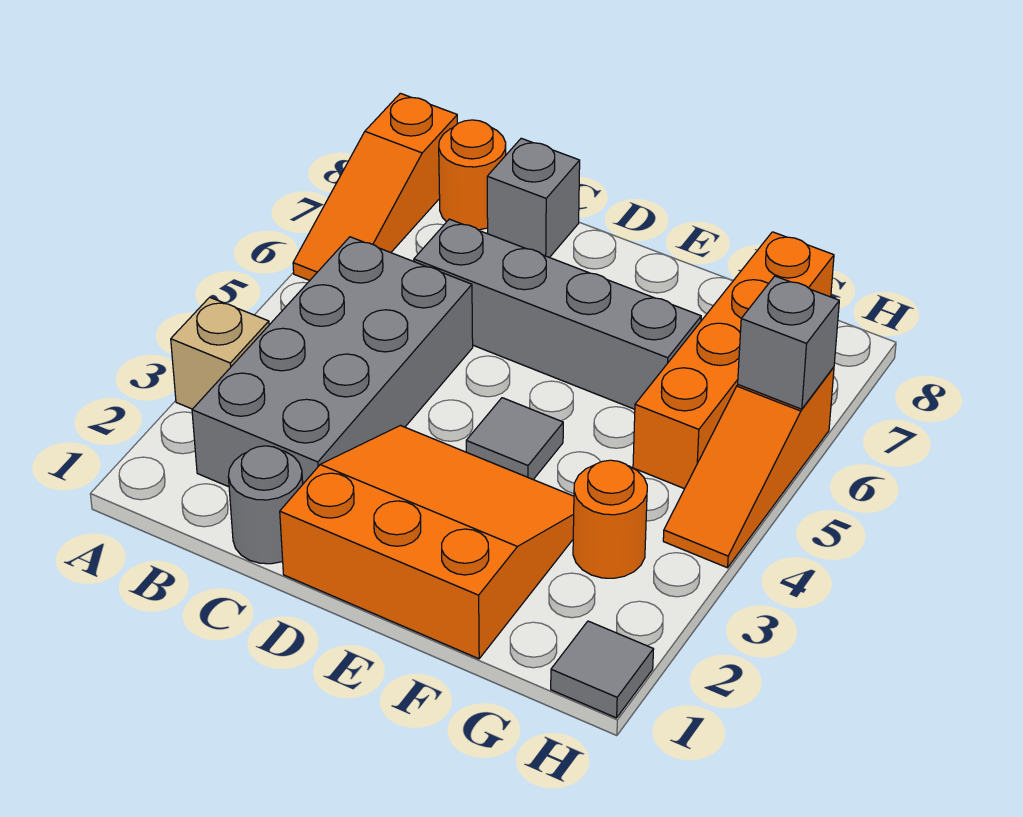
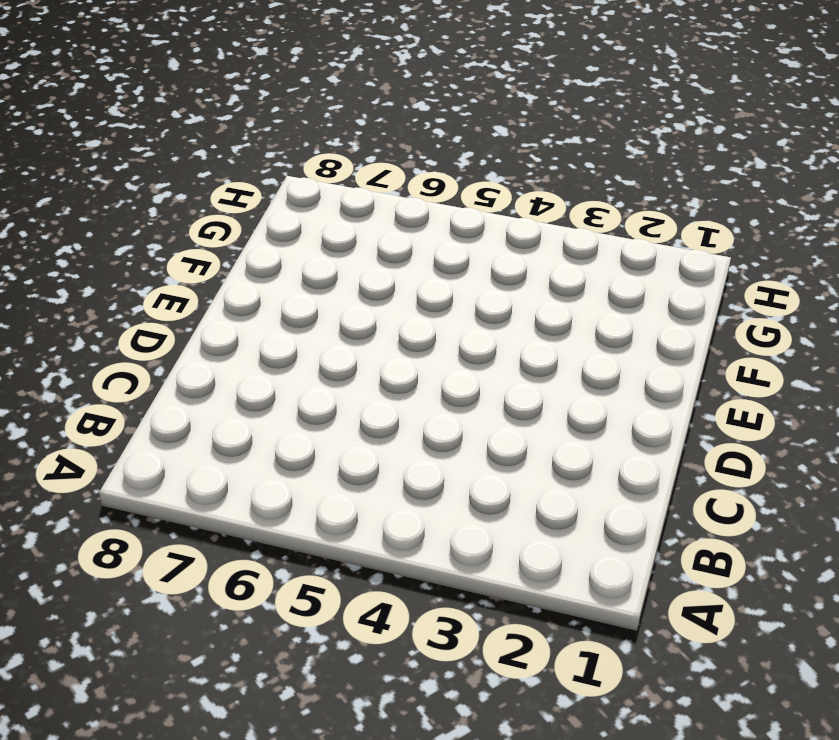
none -> tan 1x1 brick [171,297,269,409]
none -> orange 1x3 slope [293,93,457,280]
none -> grey 2x4 brick [192,237,473,487]

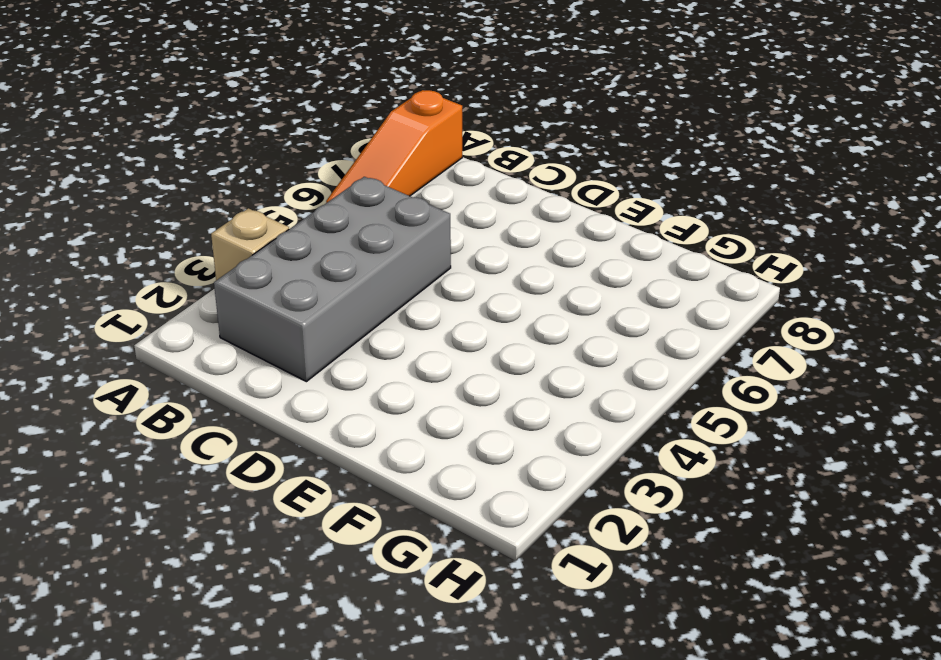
none -> orange 1x1 round brick [439,120,506,230]
none -> grey 1x1 round brick [228,446,303,564]
none -> grey 1x4 brick [414,219,701,409]

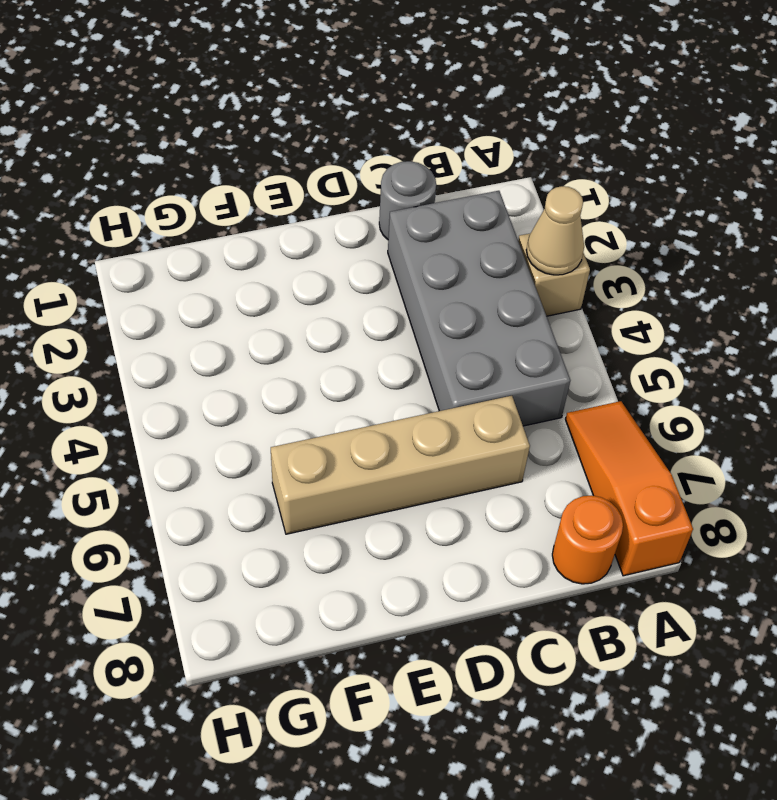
tan 1x1 cone [526,186,584,275] -> none
tan 1x4 brick [271,396,530,534] -> grey 1x4 brick [414,219,701,409]
none -> grey 1x1 brick [487,138,580,258]
none -> orange 3x3 slope [280,426,574,659]
none -> grey 1x1 tile [466,398,563,479]

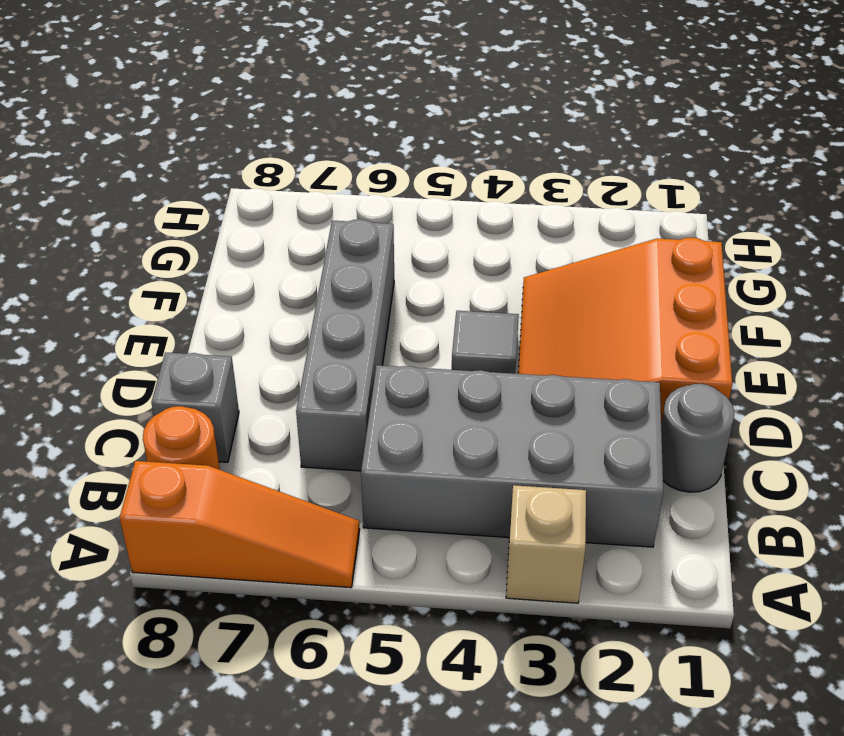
none -> orange 1x1 round brick [573,460,647,578]
none -> orange 1x4 brick [633,232,834,489]
none -> grey 1x1 tile [551,621,654,718]

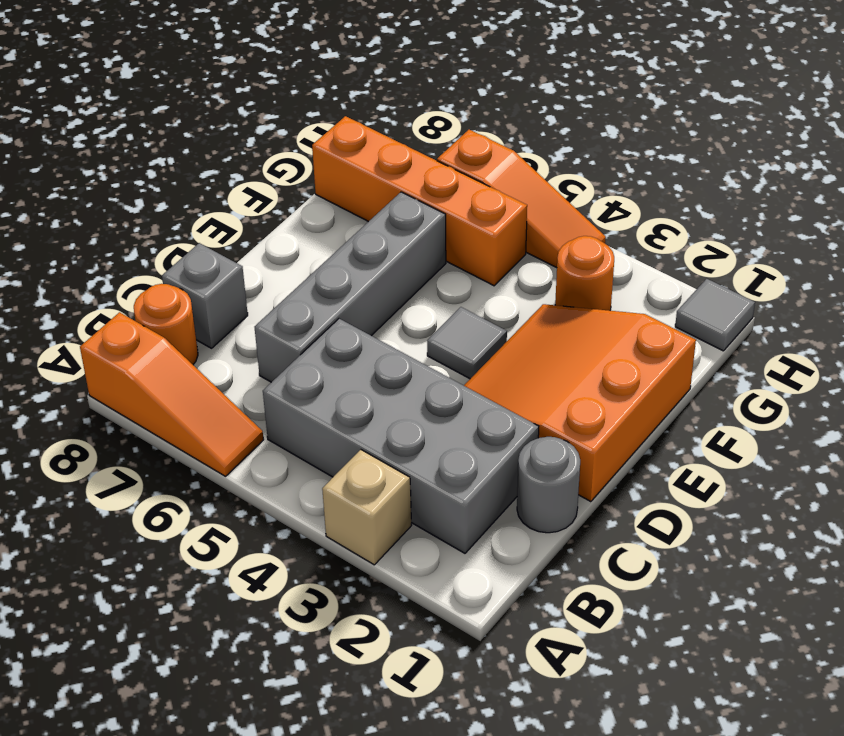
none -> grey 1x1 brick [738,276,839,409]

